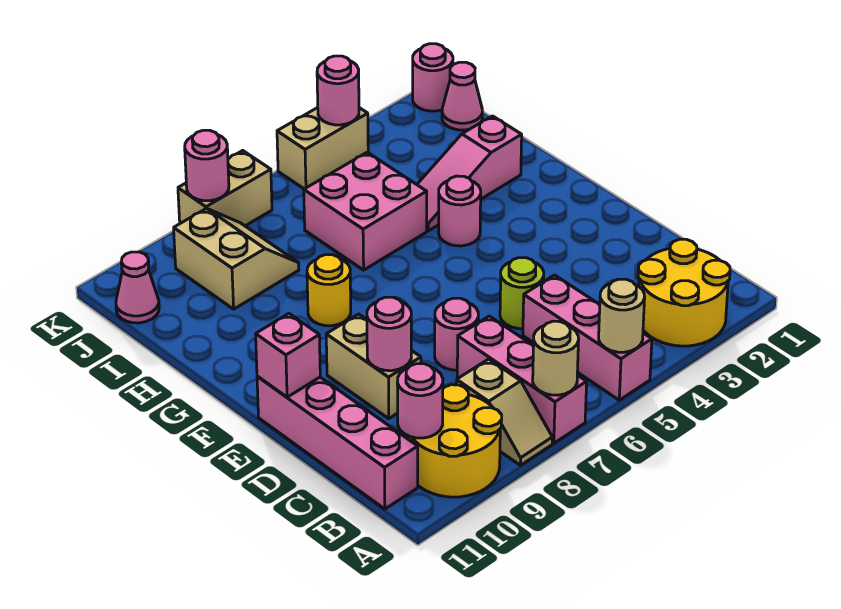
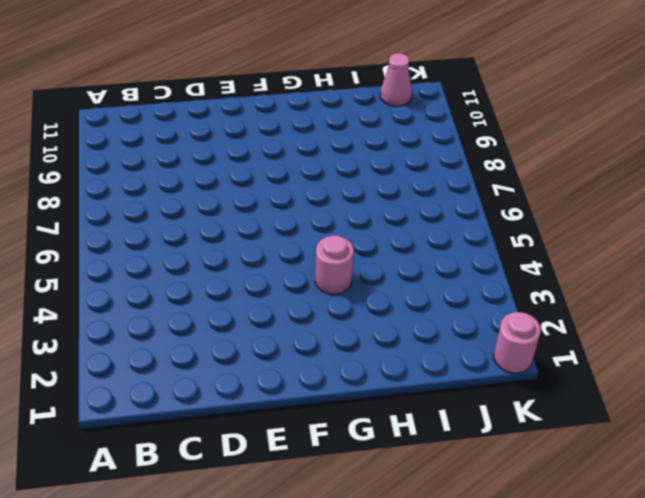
none -> yellow 2x2 round brick [638,239,730,346]
none -> pink 1x3 brick [523,275,652,400]
none -> pink 1x3 brick [457,316,587,443]

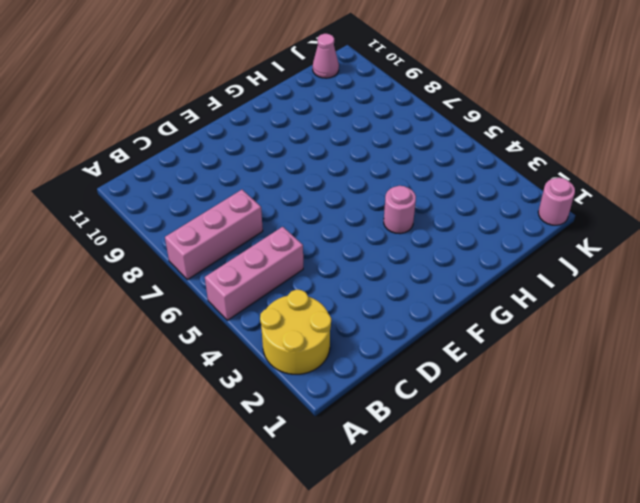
none -> tan 1x2 slope [457,359,552,465]
none -> yellow 2x2 round brick [407,385,502,497]
none -> pink 1x4 brick [257,376,418,509]

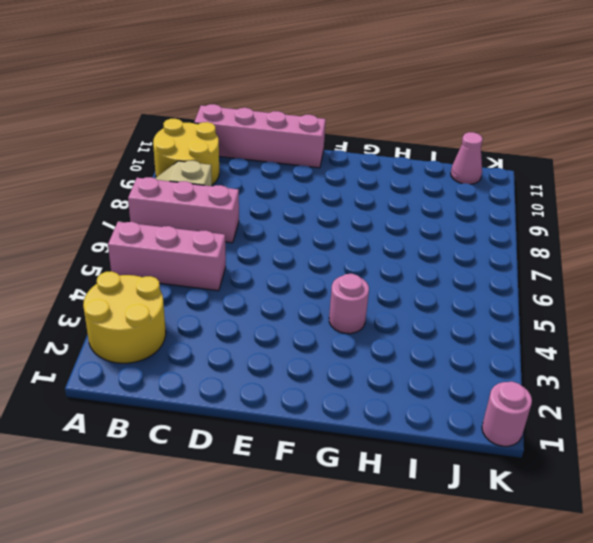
none -> lime 1x1 round brick [500,258,544,329]
none -> pink 1x1 round brick [435,298,478,370]
none -> tan 1x2 brick [326,314,421,418]

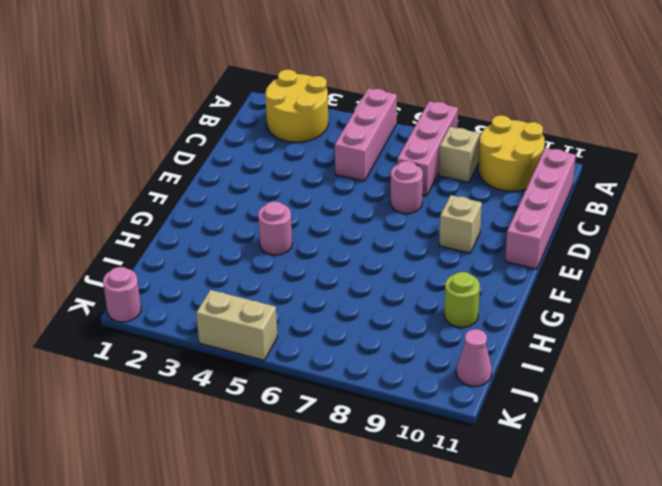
tan 1x1 brick [439,195,482,253] -> tan 1x2 brick [326,314,421,418]
lime 1x1 round brick [444,272,480,328] -> lime 1x1 round brick moved to [500,258,544,329]
none -> yellow 1x1 round brick [307,255,351,326]
none -> pink 1x3 slope [417,116,522,231]
none -> pink 2x2 brick [304,152,427,270]

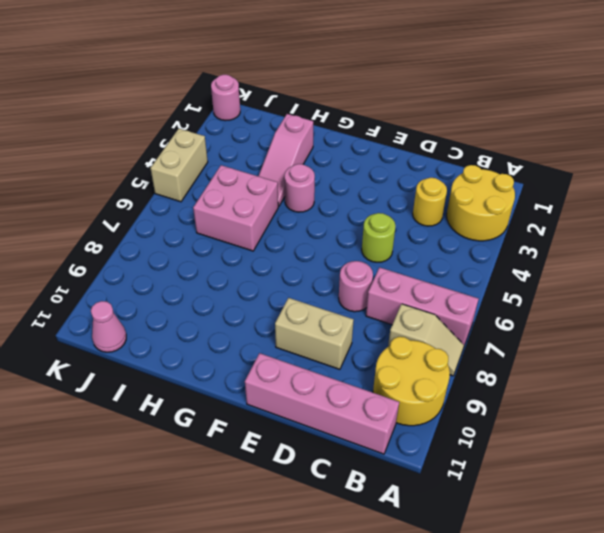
yellow 1x1 round brick [413,178,447,226] -> yellow 1x1 round brick moved to [307,255,351,326]
none -> pink 1x3 brick [523,275,652,400]
none -> tan 2x2 slope [174,208,299,309]
none -> pink 1x1 cone [442,62,482,130]

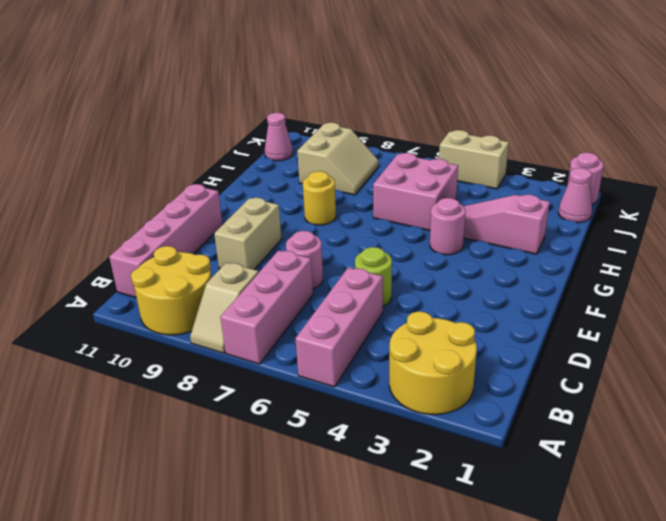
none -> tan 1x2 brick [178,151,272,226]
none -> tan 1x1 round brick [599,279,645,352]
none -> tan 1x1 round brick [533,321,579,395]

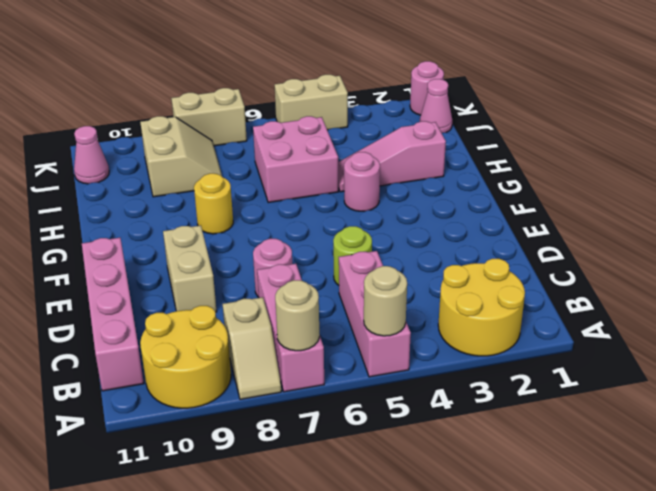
none -> pink 1x1 round brick [397,364,443,438]
none -> pink 1x1 round brick [367,297,411,371]
none -> pink 1x1 brick [256,314,320,397]

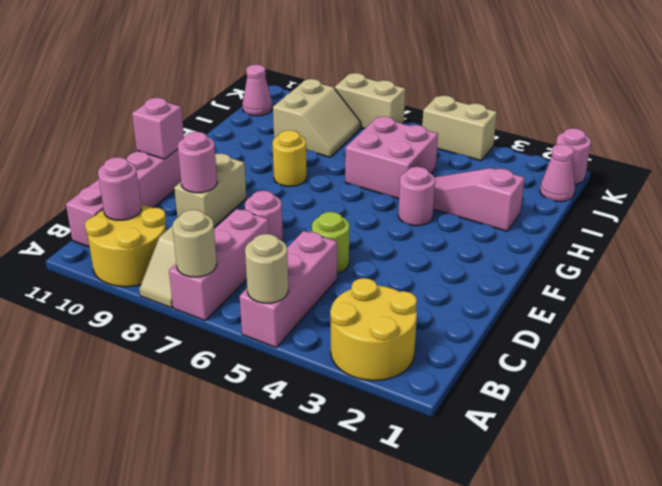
none -> pink 1x1 round brick [317,56,359,125]
none -> pink 1x1 round brick [185,130,229,201]

